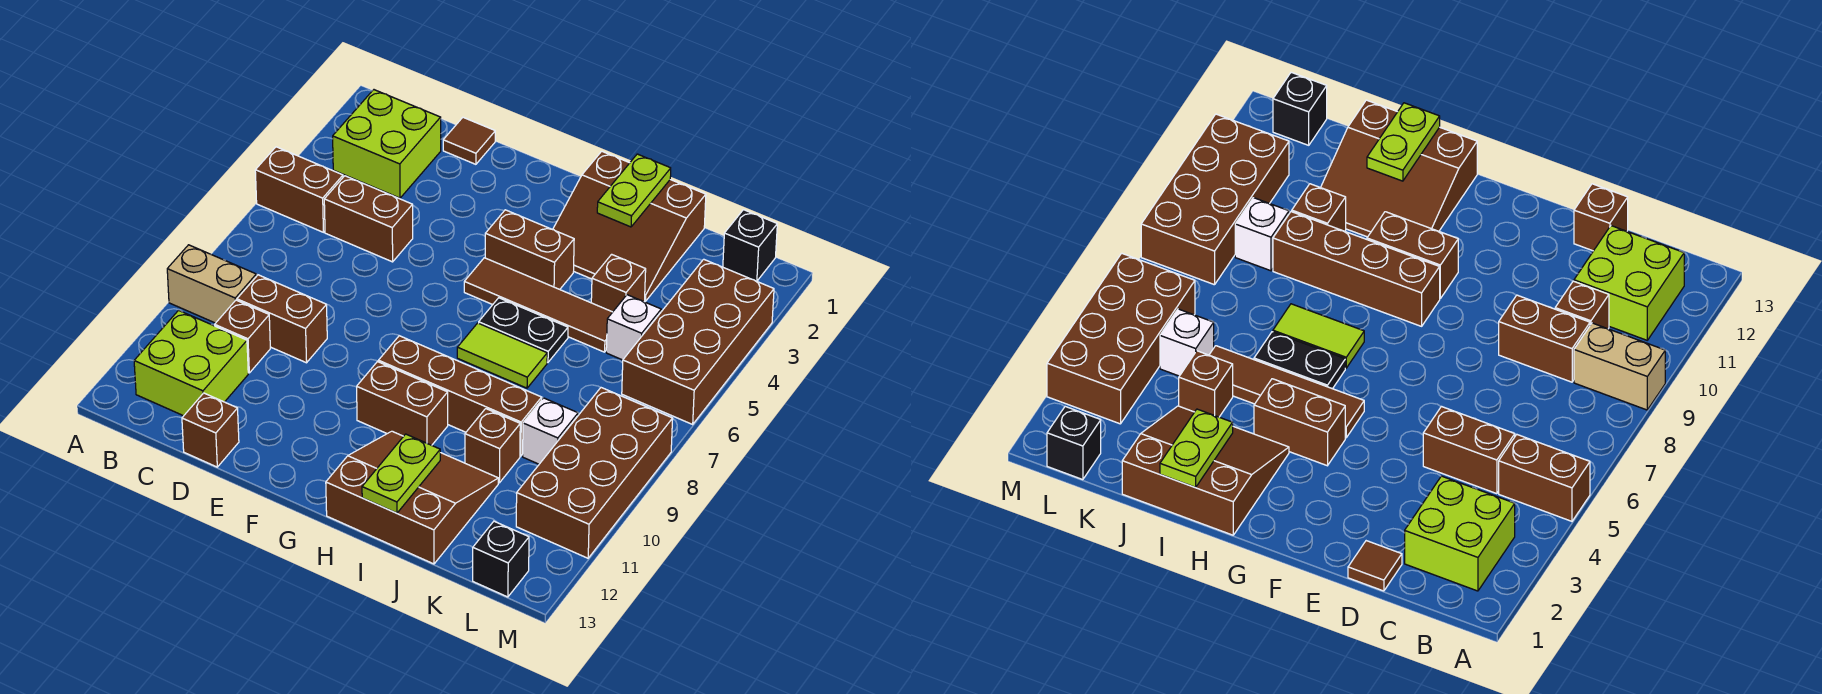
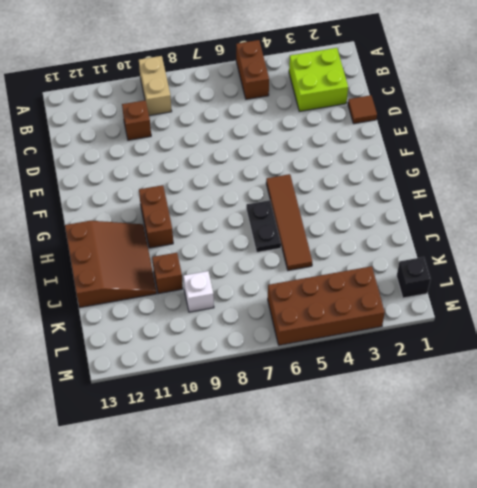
none -> lime 2x2 brick [134,310,248,416]
none -> brown 1x2 brick [324,176,413,262]
none -> brown 1x2 brick [237,275,327,363]

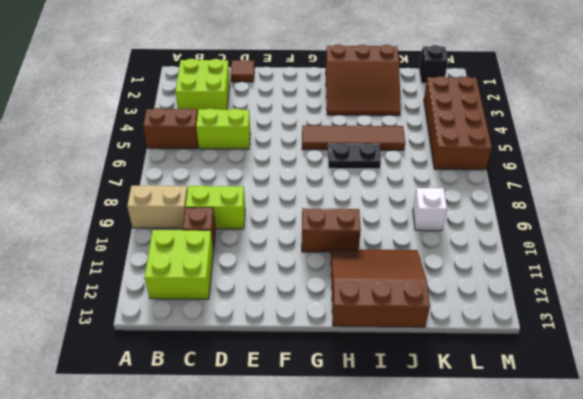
lime 1x2 brick [196,108,250,149] -> brown 1x2 brick [324,176,413,262]
lime 1x2 brick [186,186,245,229] -> brown 1x2 brick [237,275,327,363]
none -> brown 1x1 brick [182,393,239,467]
none -> brown 1x2 brick [485,210,574,289]
none -> brown 1x4 brick [378,336,542,456]

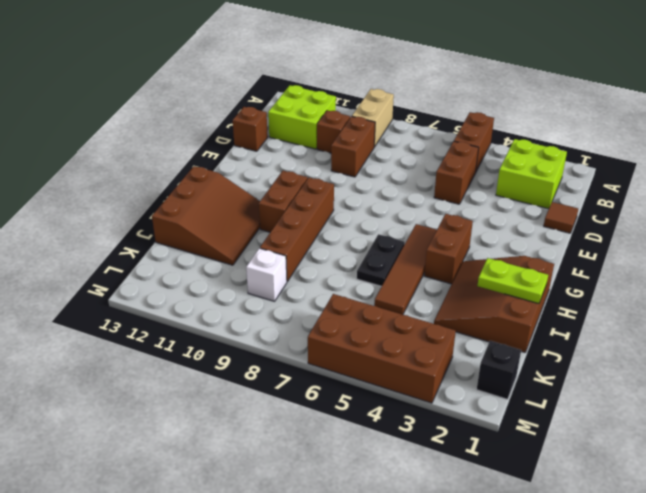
none -> lime 1x2 tile [457,323,547,388]
none -> brown 1x1 brick [591,254,646,312]
none -> brown 1x1 brick [465,409,520,483]

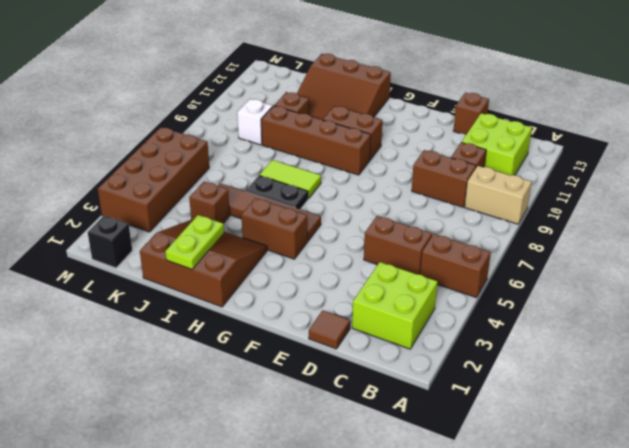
none -> white 1x1 brick [606,295,661,360]
none -> brown 2x4 brick [516,388,673,558]
none -> black 1x1 brick [473,521,529,597]

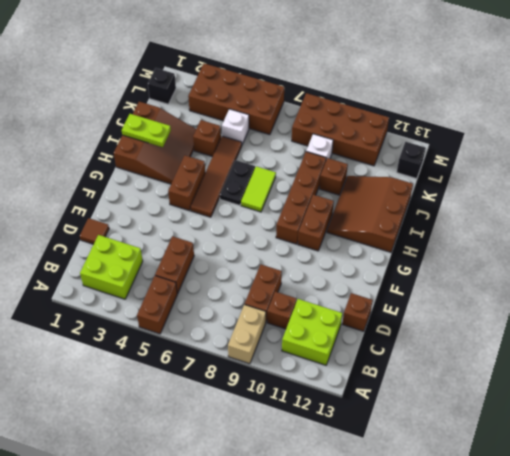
none -> lime 1x2 plate [362,434,440,513]

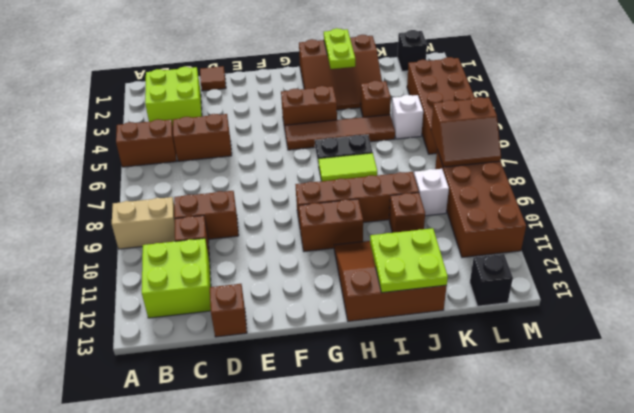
lime 2x2 plate [370,228,448,293] -> lime 1x2 plate [362,434,440,513]
brown 2x2 slope [431,97,501,167] -> none

